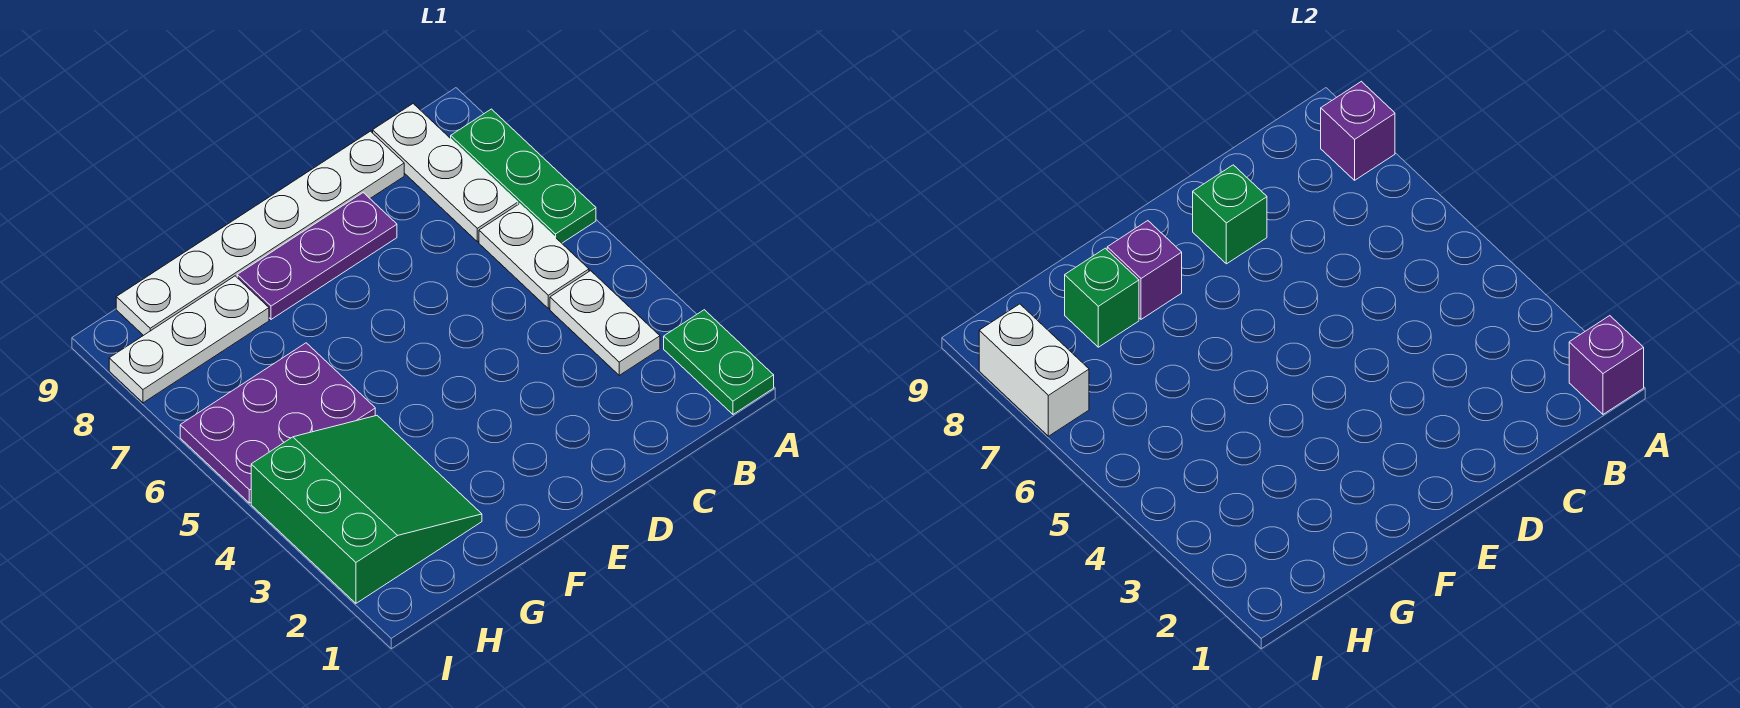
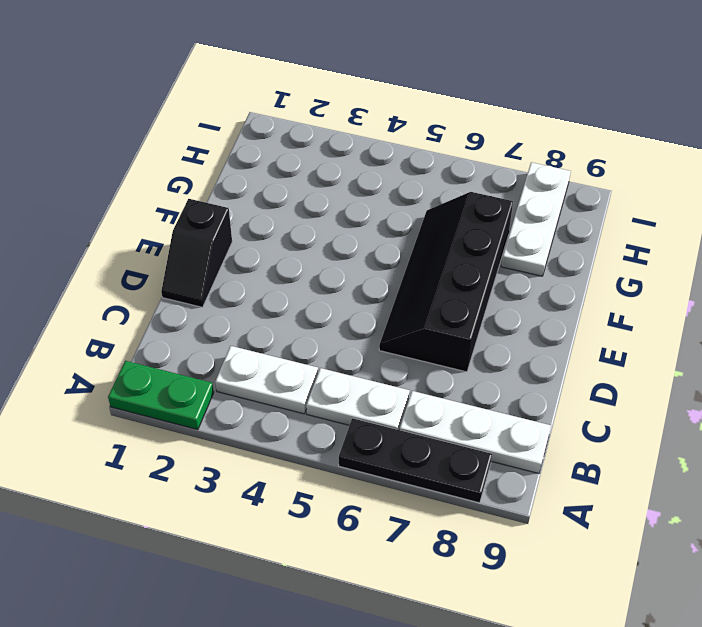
black 1x3 plate [339,418,492,503] -> green 1x3 plate [451,109,596,243]
black 1x2 slope [161,199,232,307] -> none
black 2x4 slope [379,192,513,372] -> purple 2x3 plate [180,343,375,503]
none -> white 1x6 plate [116,131,404,336]
none -> purple 1x3 plate [237,193,397,319]
none -> green 3x3 slope [251,416,482,603]

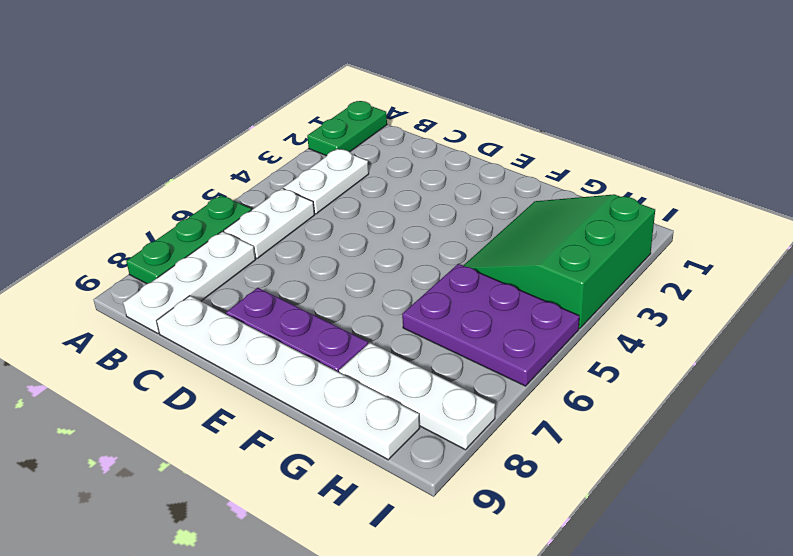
none -> purple 1x1 brick [1569,316,1644,414]
none -> purple 1x1 brick [1321,81,1395,180]
none -> green 1x1 brick [1193,165,1267,264]

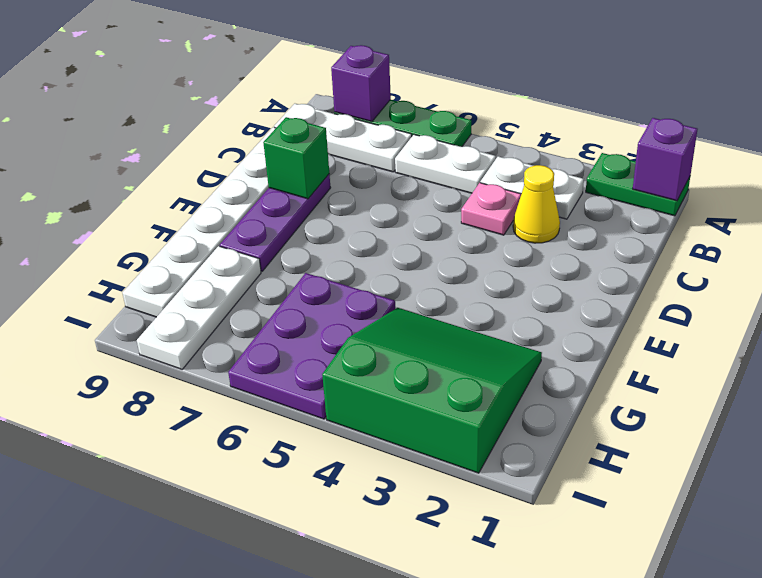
yellow 1x1 cone [513,165,560,243] -> none
pink 1x1 plate [461,183,521,235] -> none
none -> purple 1x1 brick [1107,221,1182,319]
none -> green 1x1 brick [1065,248,1139,347]
none -> white 1x2 brick [979,304,1089,436]

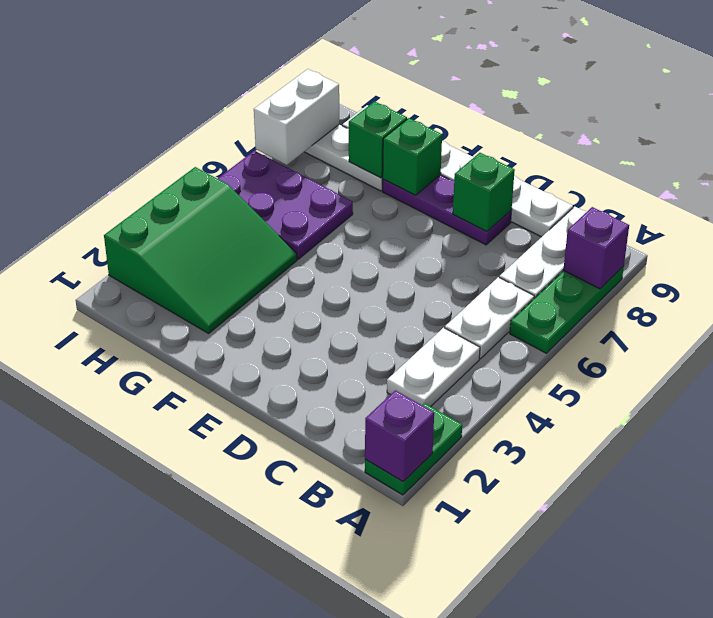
green 1x1 brick [383,118,442,195] -> purple 1x1 brick [1107,221,1182,319]

